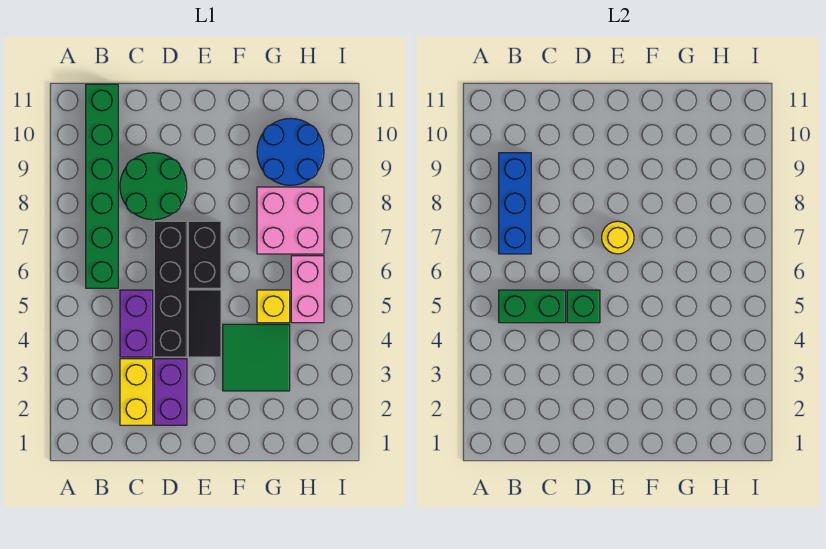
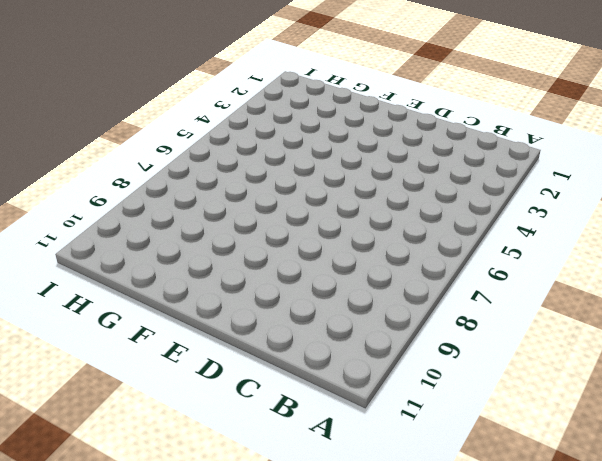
none -> green 1x6 brick [86,84,118,288]
none -> yellow 1x2 brick [120,359,153,425]
none -> purple 1x2 brick [120,290,153,357]

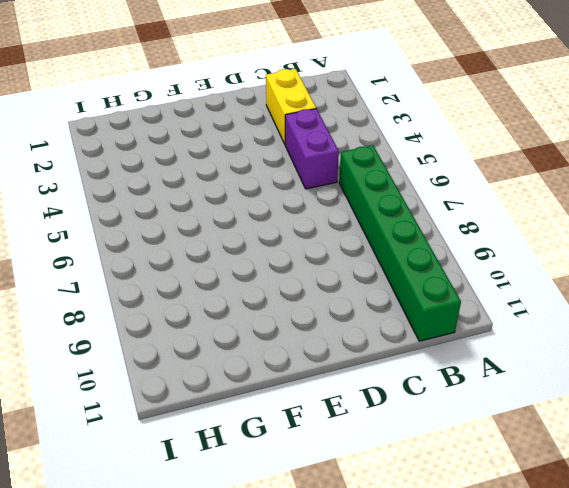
none -> green 2x2 round brick [120,153,187,220]
none -> purple 1x2 brick [154,359,187,425]
none -> black 1x4 brick [154,221,187,357]

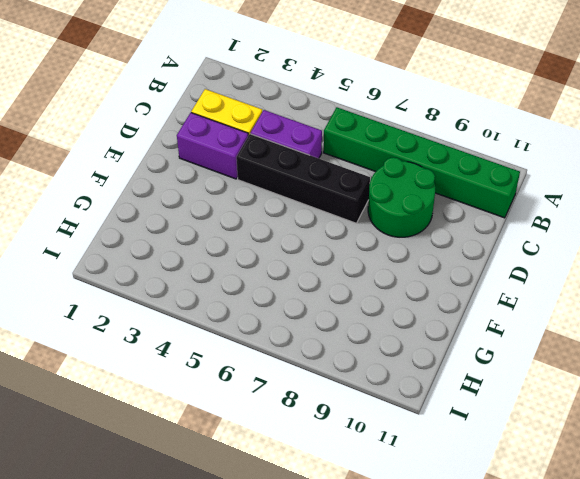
none -> black 1x2 tile [188,290,221,357]
none -> black 1x2 brick [188,221,221,288]
none -> green 2x2 tile [223,324,290,391]

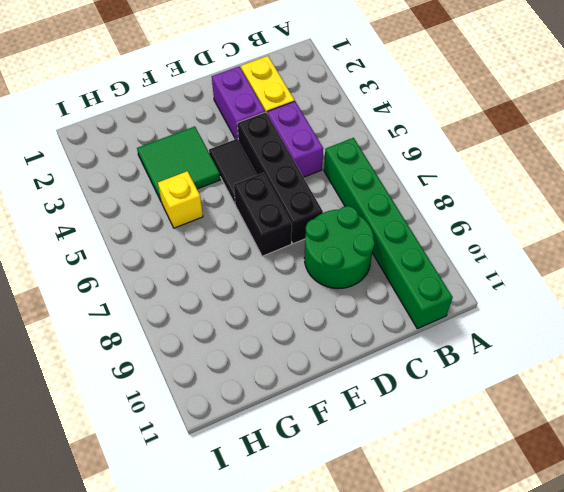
none -> pink 2x2 brick [257,187,324,254]
none -> blue 2x2 round brick [257,118,324,185]
none -> pink 1x2 brick [291,256,324,323]

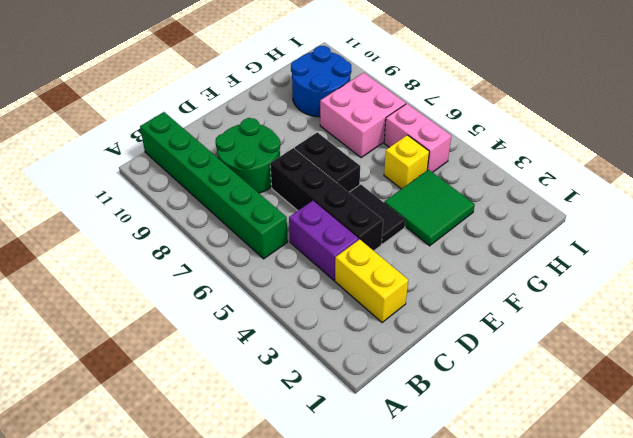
none -> purple 1x2 brick [154,359,187,425]
none -> green 1x2 brick [499,290,566,323]
none -> blue 1x3 brick [499,153,531,254]

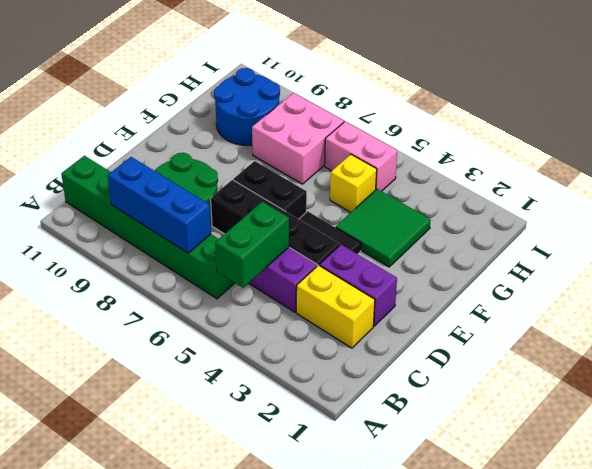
none -> green 1x1 brick [567,290,600,323]
none -> yellow 1x1 round brick [602,221,634,254]

